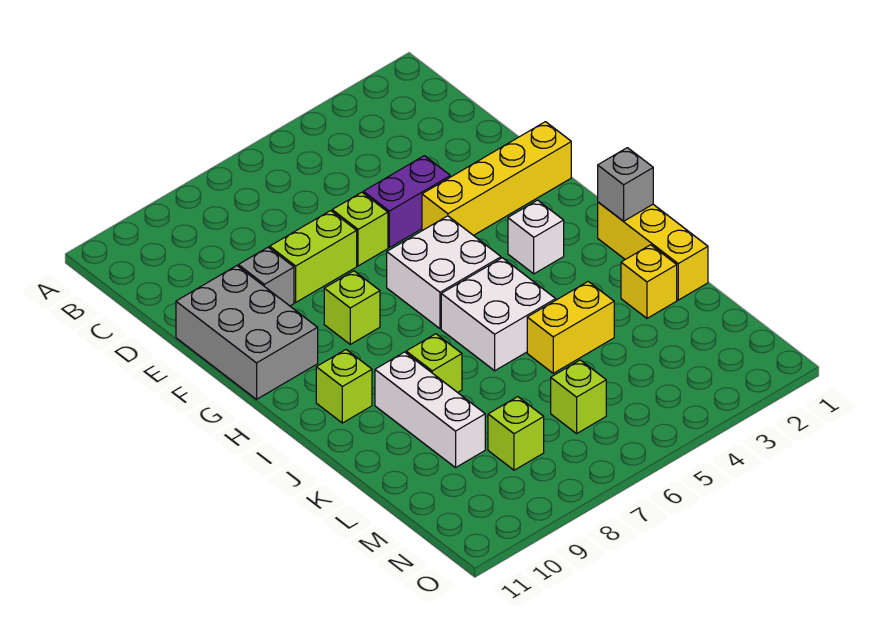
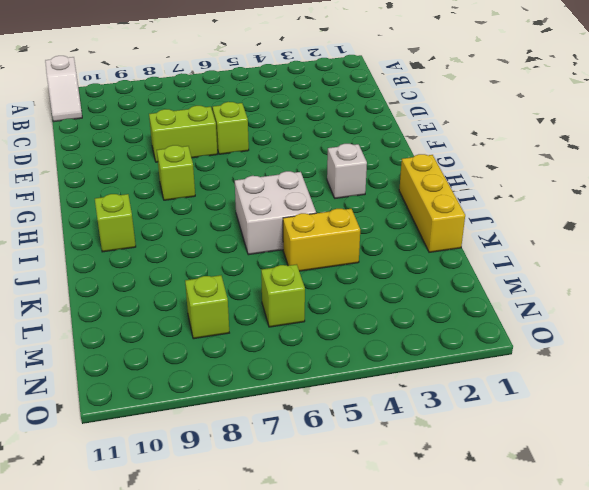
white 1x2 slope [45,56,82,122] -> none
none -> purple 1x2 brick [363,156,450,248]
none -> grey 1x1 brick [238,247,294,306]
none -> grey 2x3 brick [176,266,318,399]

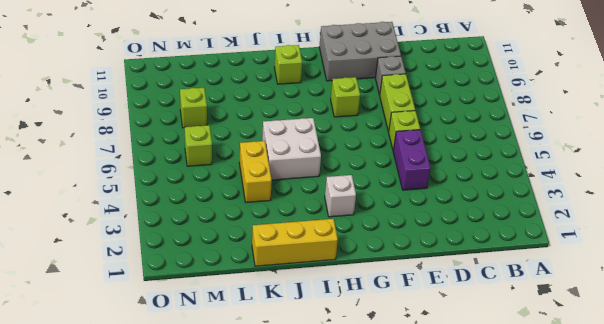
none -> yellow 1x4 brick [422,122,571,235]
none -> white 2x2 brick [387,216,501,329]
none -> lime 1x1 brick [406,334,462,392]

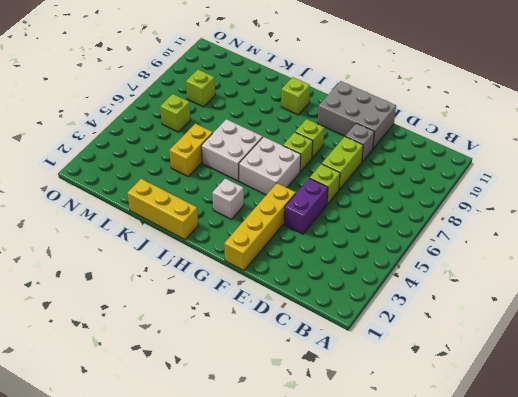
lime 1x1 brick [283,132,313,172] -> lime 1x1 brick moved to [406,334,462,392]
none -> white 1x3 brick [375,352,485,468]
none -> yellow 1x1 brick [621,245,677,318]
none -> grey 1x1 brick [598,148,653,221]

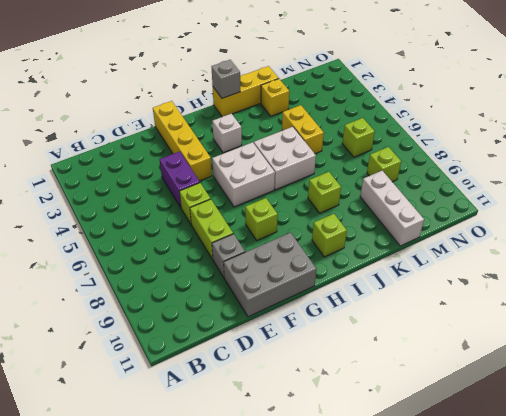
white 1x3 brick [360,171,424,246] -> white 1x3 brick turned to [375,352,485,468]

